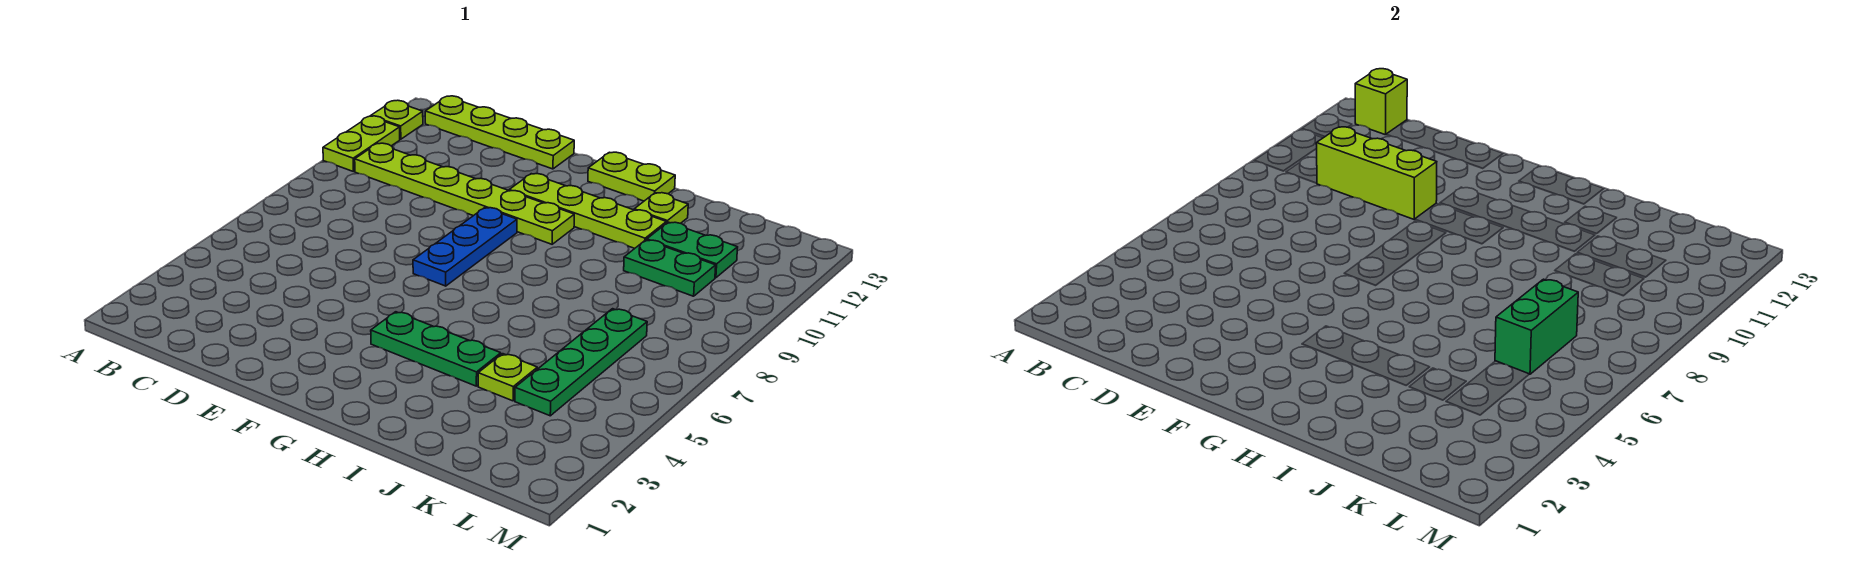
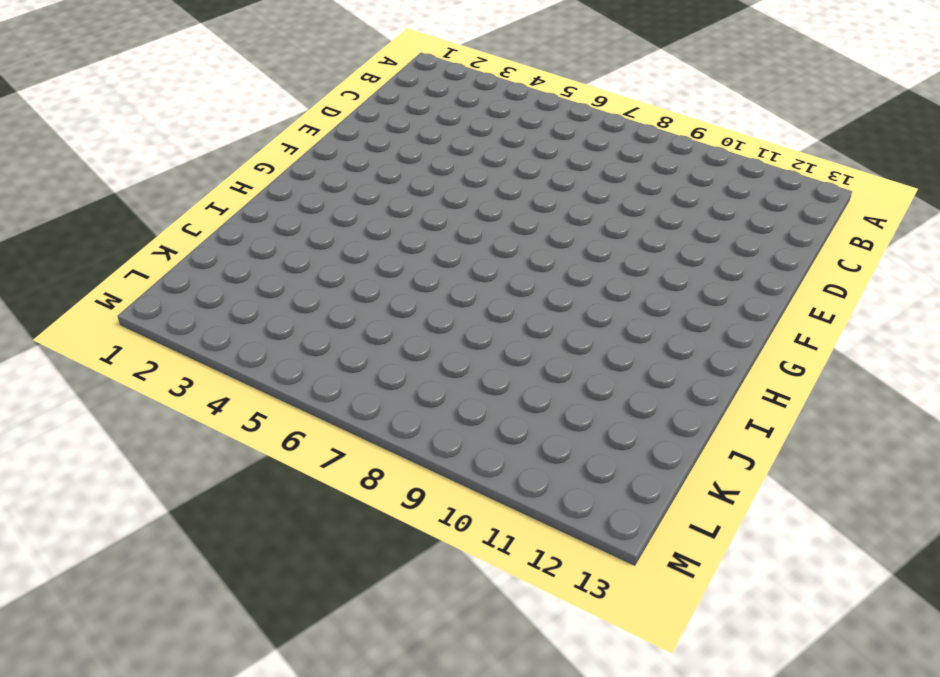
none -> lime 1x2 plate [323,116,400,172]
none -> lime 1x1 plate [371,100,423,139]
none -> lime 1x6 plate [355,143,574,244]

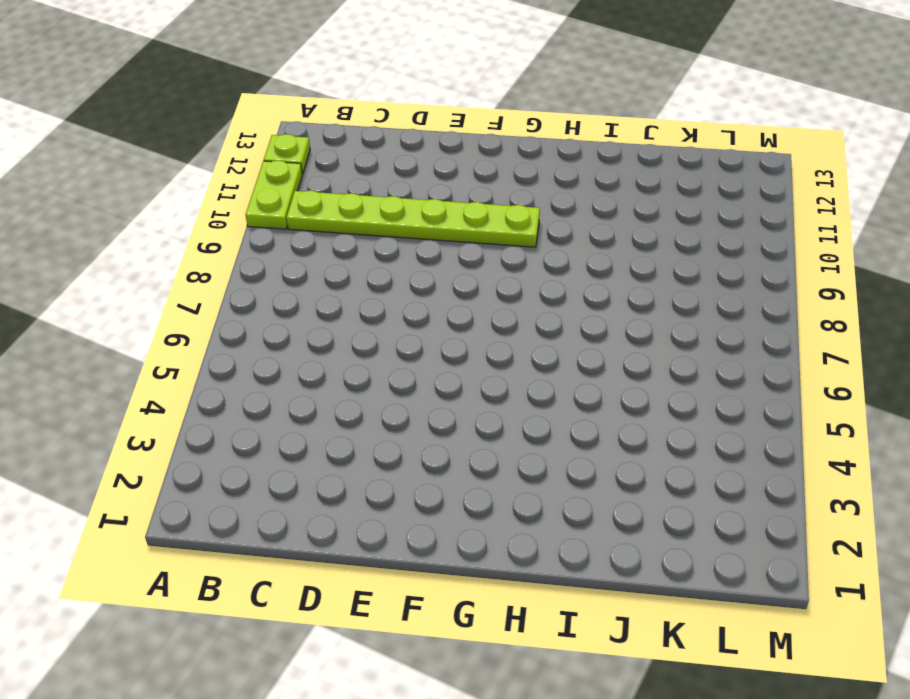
none -> lime 1x4 plate [425,96,574,169]
none -> blue 1x3 plate [413,208,517,286]
none -> lime 1x4 plate [509,174,666,248]

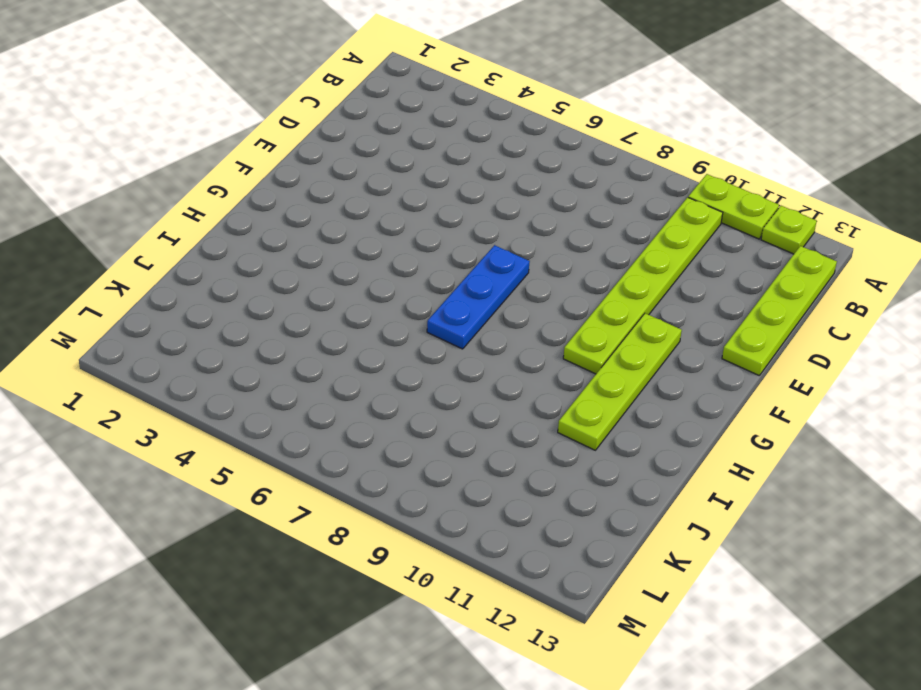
blue 1x3 plate [427,245,530,349] -> blue 1x3 plate turned to [413,208,517,286]
none -> green 1x3 plate [371,312,501,386]
none -> lime 1x2 plate [588,152,675,201]
none -> lime 1x1 plate [634,193,688,223]

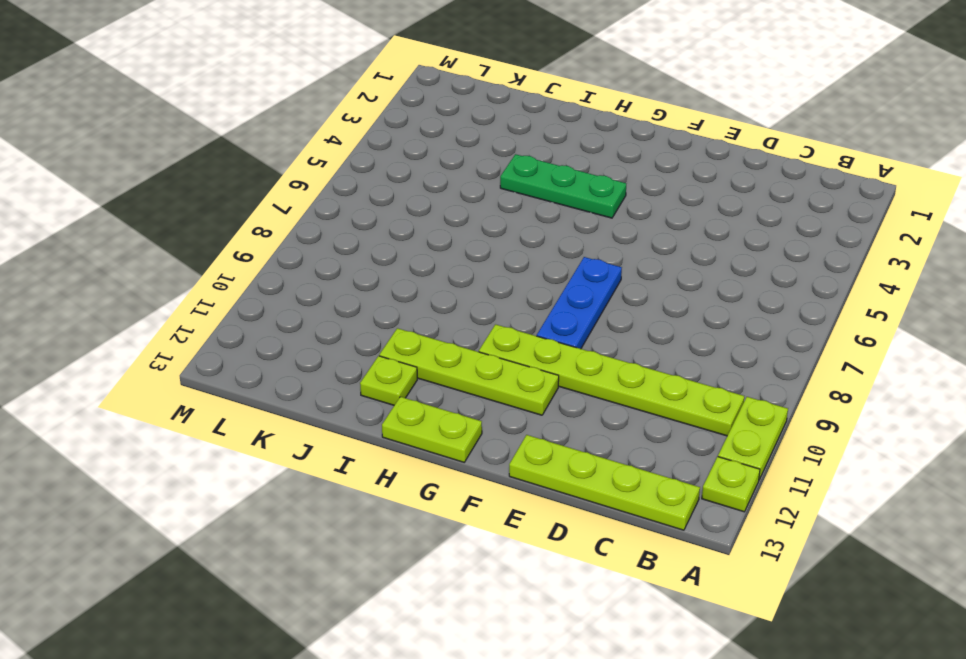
none -> lime 1x1 plate [478,354,537,401]
none -> green 1x2 plate [624,240,716,296]
none -> green 1x2 plate [647,222,738,278]

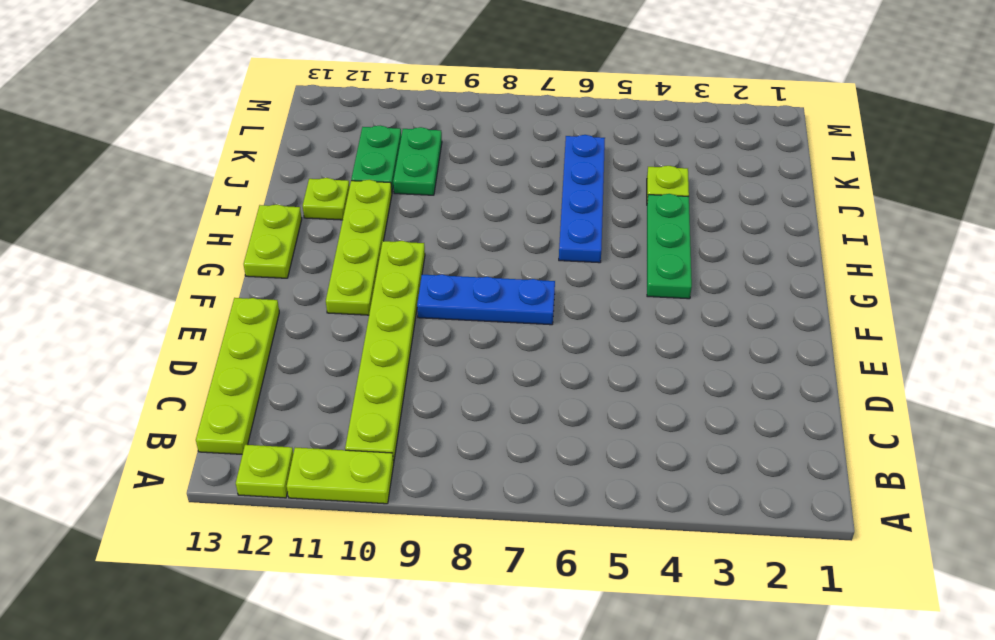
blue 1x4 plate [559,135,605,263] -> green 1x4 plate [515,309,647,416]
none -> lime 1x1 brick [1355,69,1407,135]
none -> lime 1x3 brick [1316,127,1437,219]
none -> green 1x2 brick [1495,279,1578,374]

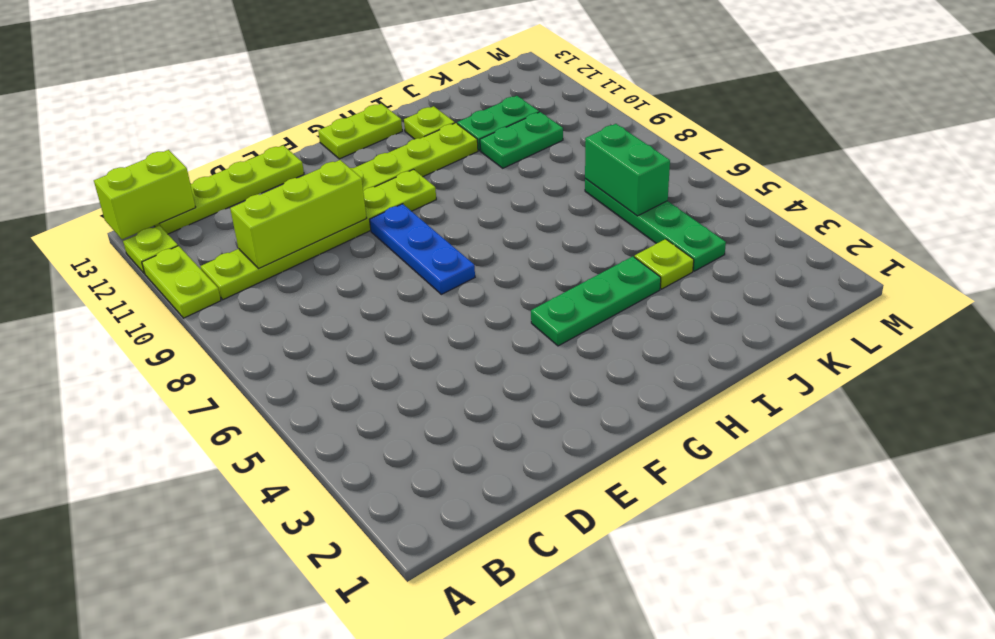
lime 1x2 brick [94,150,196,239] -> lime 1x1 brick [1355,69,1407,135]

